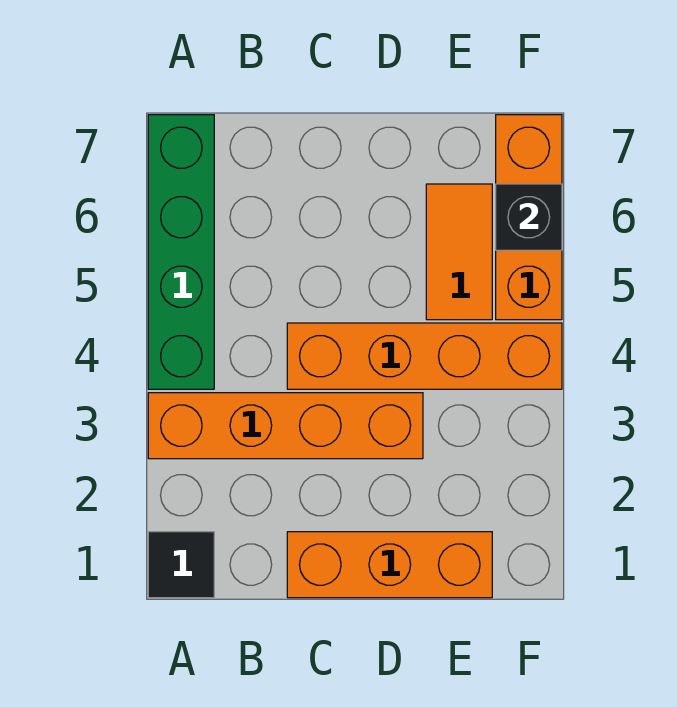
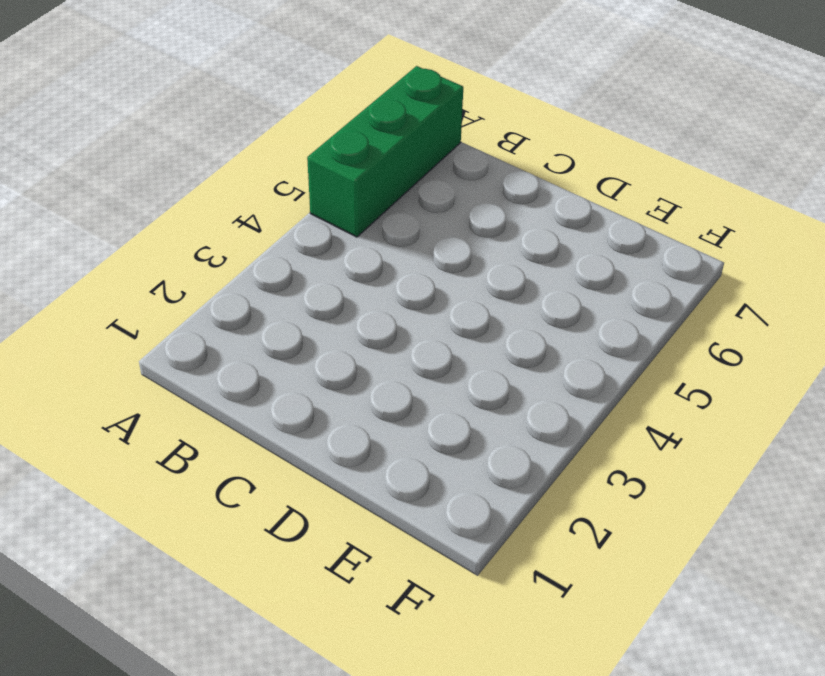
green 1x3 brick [307,66,463,237] -> green 1x4 brick [148,115,214,389]
none -> black 1x1 tile [148,532,214,598]
none -> orange 1x4 brick [148,393,423,459]

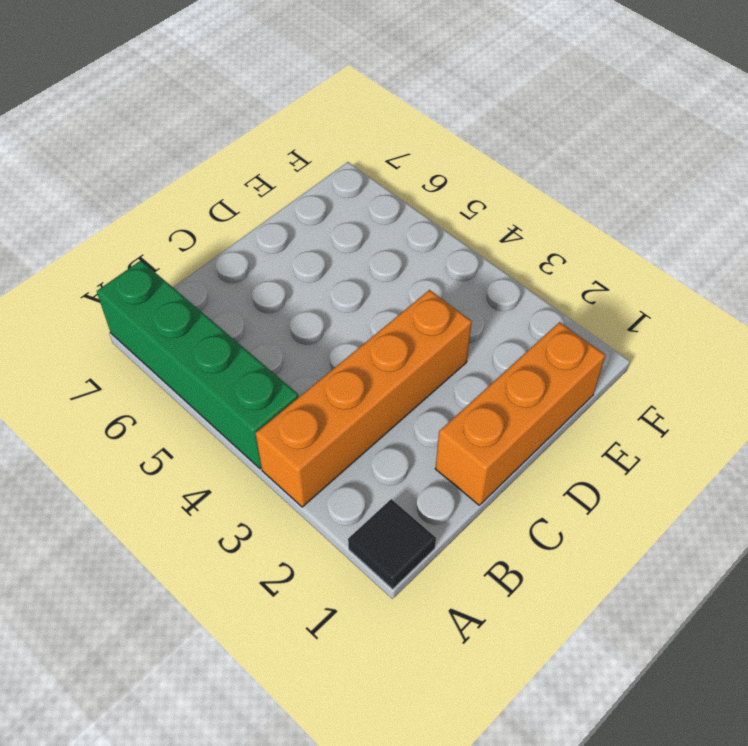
none -> orange 1x4 brick [287,323,562,389]
none -> orange 1x2 tile [426,184,492,320]

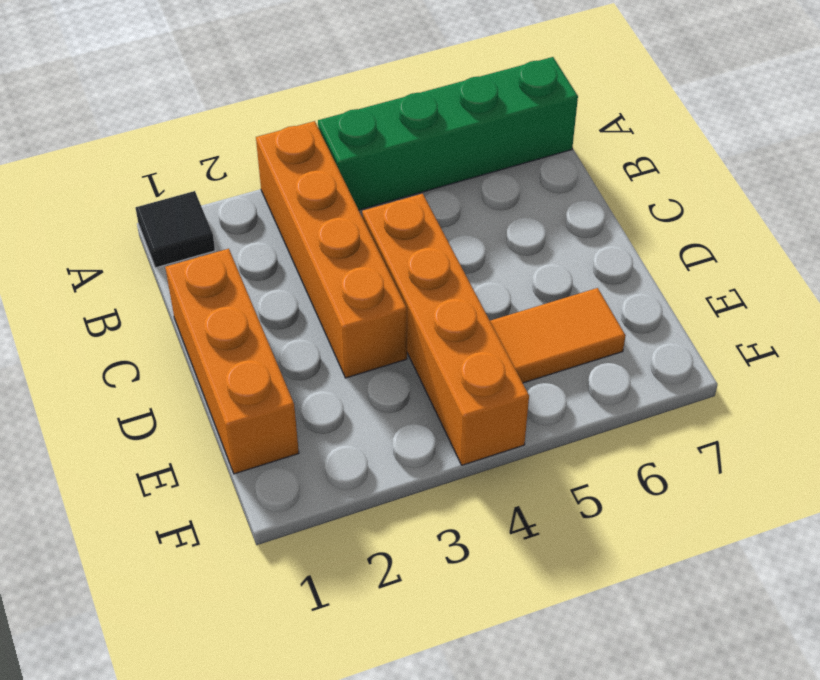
none -> orange 1x3 brick [496,115,562,320]
none -> black 1x1 brick [496,184,562,250]

